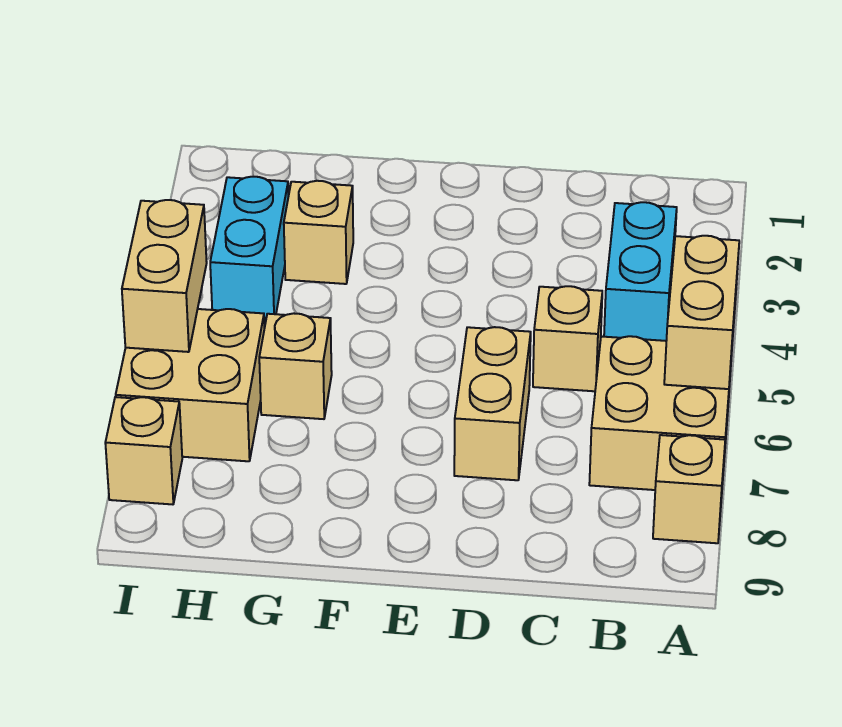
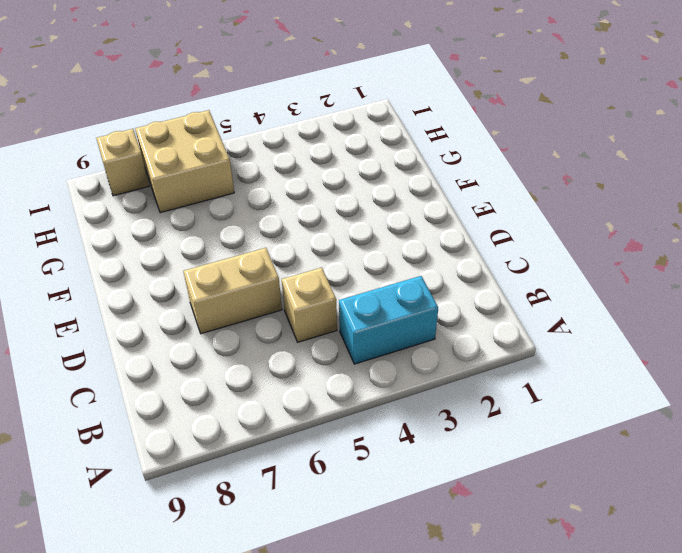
none -> tan 2x2 brick [589,336,732,490]
none -> tan 1x1 brick [653,435,725,543]
none -> tan 1x1 brick [284,181,353,284]

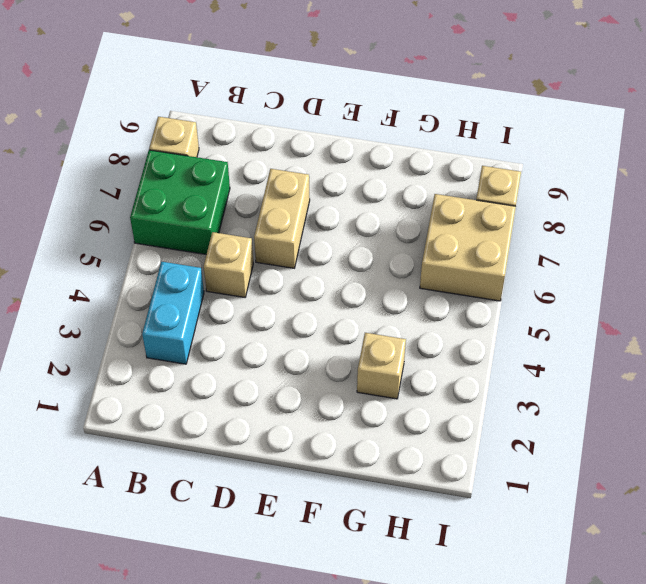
green 2x2 brick [130,150,230,255] -> tan 2x2 brick [589,336,732,490]
none -> tan 1x1 brick [259,313,332,419]
none -> cyan 1x2 brick [210,177,289,323]
none -> tan 1x2 brick [664,236,739,389]

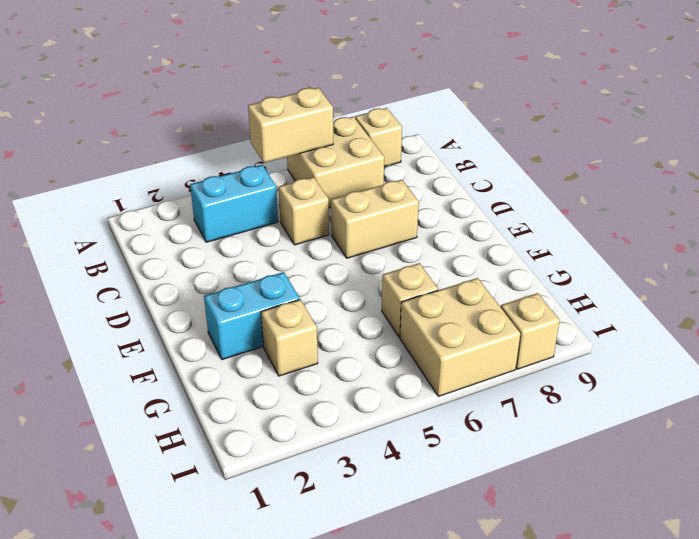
cyan 1x2 brick [204,272,300,360] -> cyan 1x2 brick moved to [210,177,289,323]
none -> tan 1x2 brick [122,200,207,352]

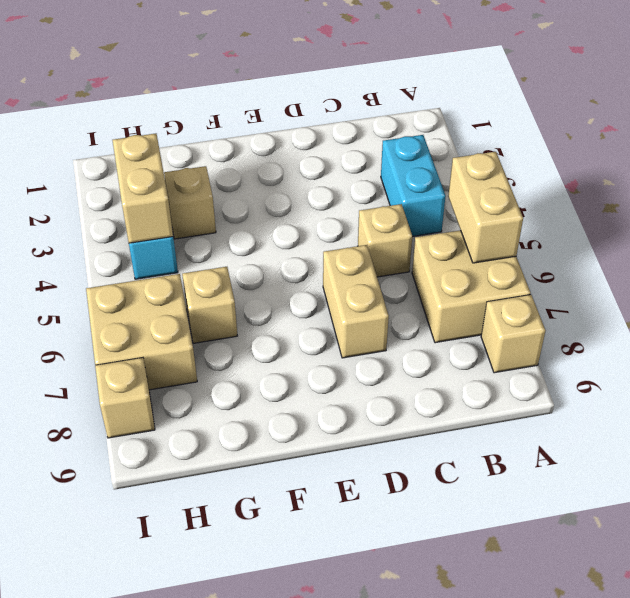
tan 1x2 brick [113,134,173,243] -> tan 1x2 brick moved to [122,200,207,352]

